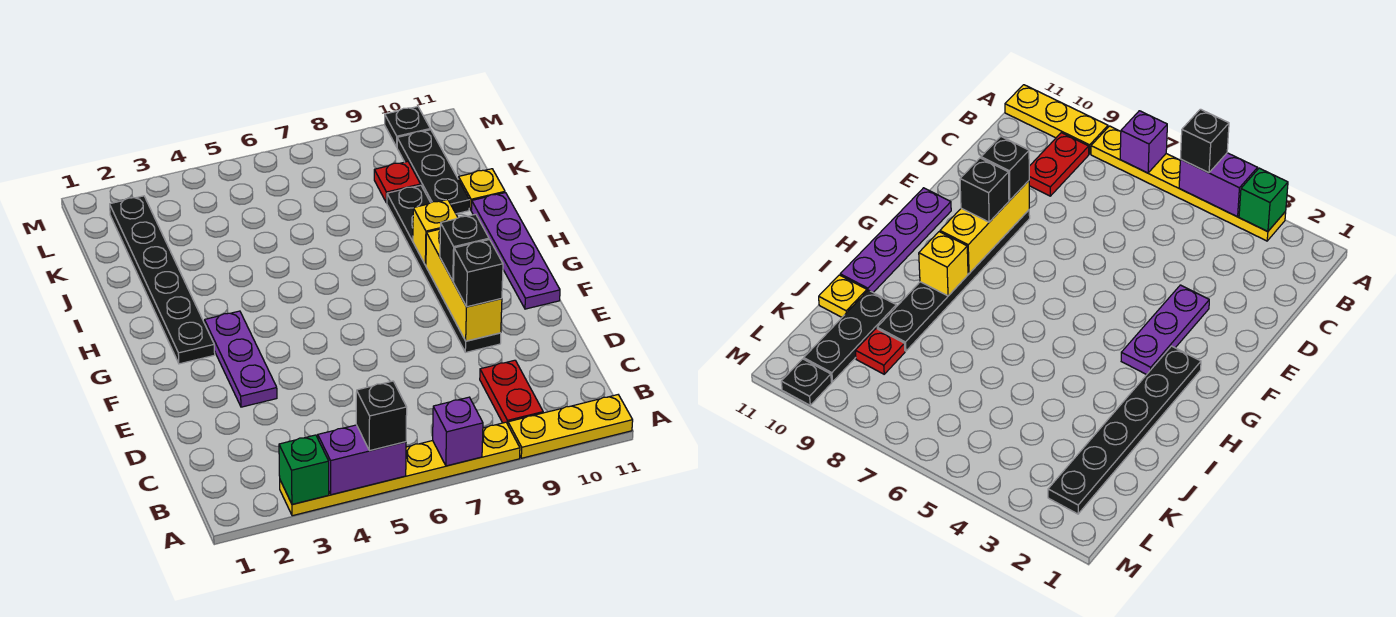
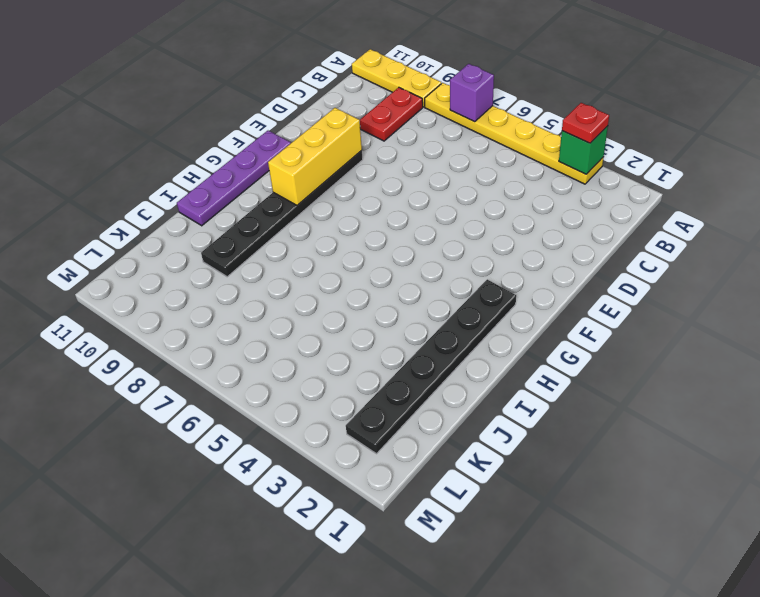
red 1x1 plate [562,103,609,143] -> red 1x1 plate moved to [374,162,421,203]
none -> purple 1x3 plate [205,311,277,407]
none -> black 1x3 plate [397,130,469,214]
none -> yellow 1x1 plate [458,169,505,210]

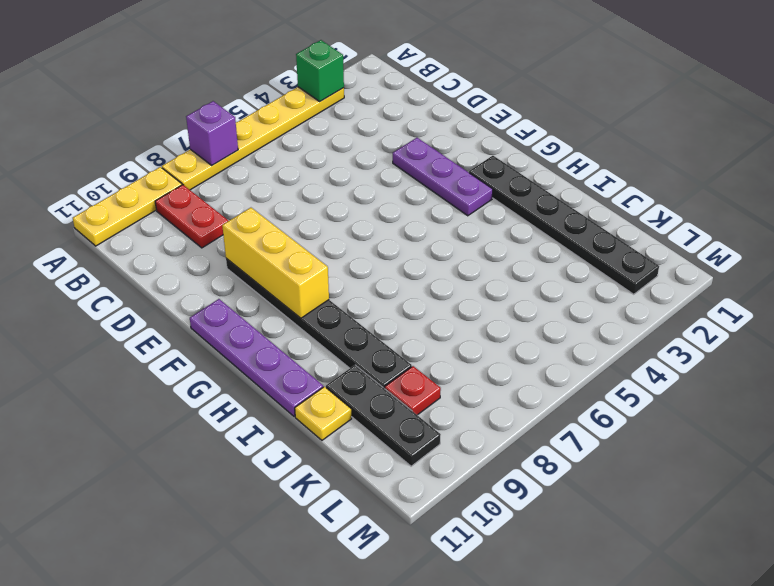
none -> black 1x1 plate [385,107,430,147]
none -> purple 1x2 brick [318,425,406,495]
none -> yellow 1x1 brick [413,200,458,265]

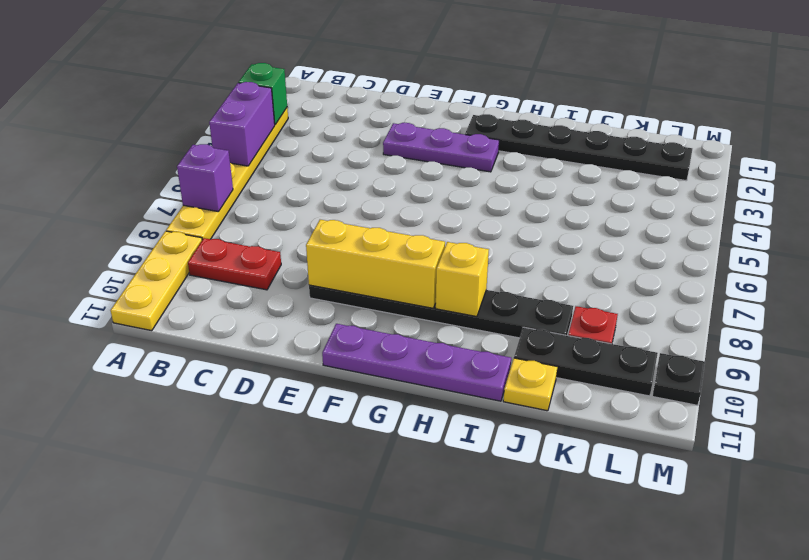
none -> black 1x1 brick [356,381,407,451]
none -> black 1x1 brick [453,240,503,307]
none -> black 1x1 brick [440,214,489,281]

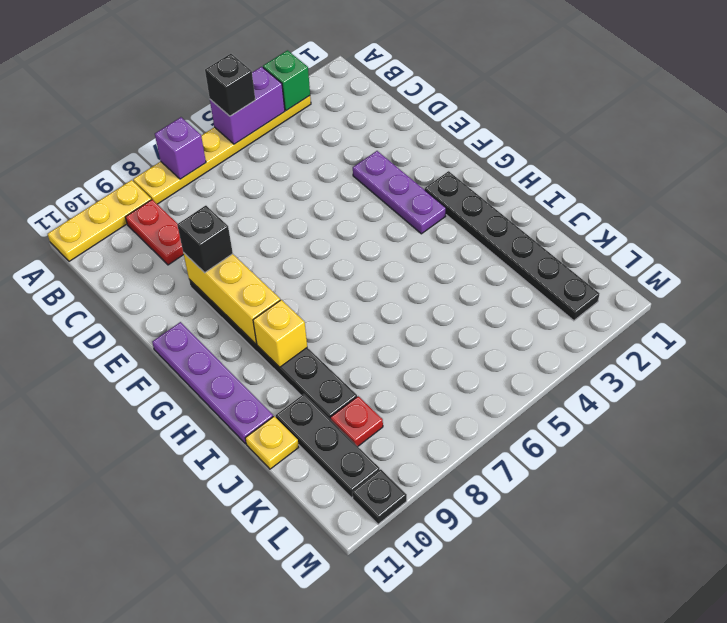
none -> black 1x1 brick [440,214,489,281]

